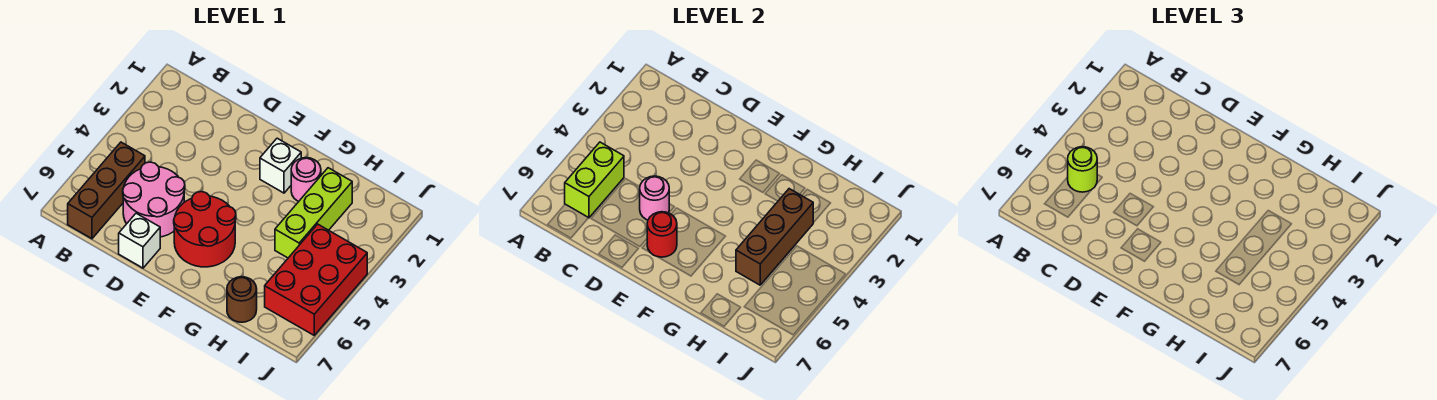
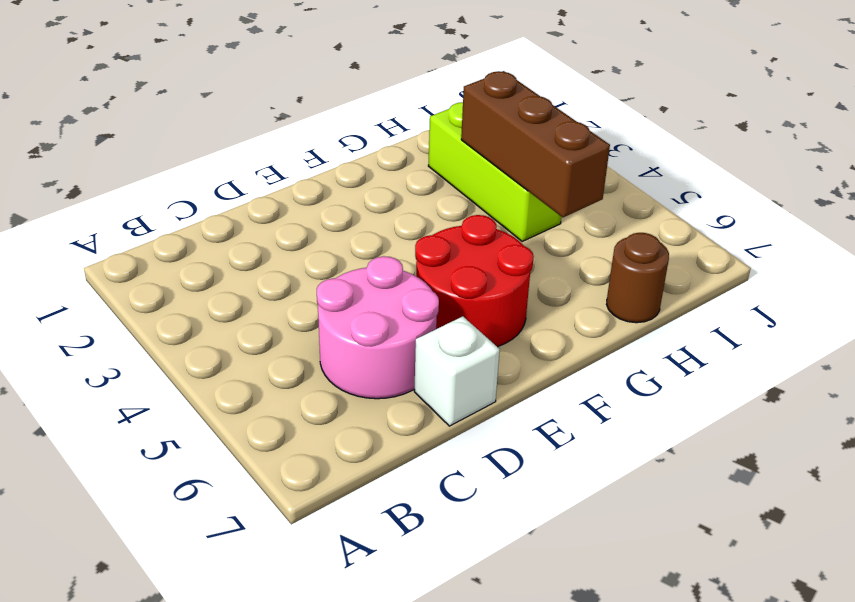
none -> brown 1x3 brick [68,142,145,239]
none -> white 1x1 brick [260,138,301,193]
none -> pink 1x1 round brick [291,158,321,201]

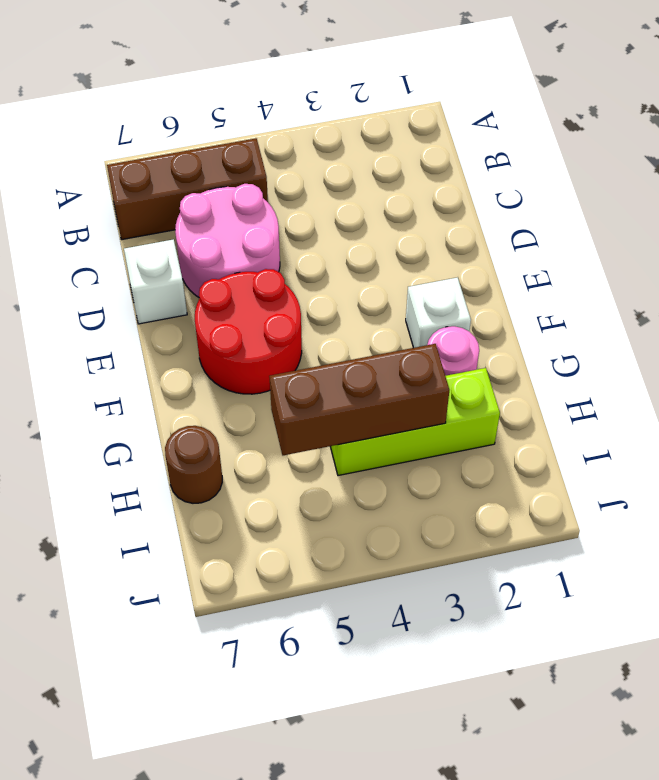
none -> red 2x3 brick [265,224,367,335]
none -> lime 1x2 brick [565,142,624,218]
none -> pink 1x1 round brick [640,176,669,220]

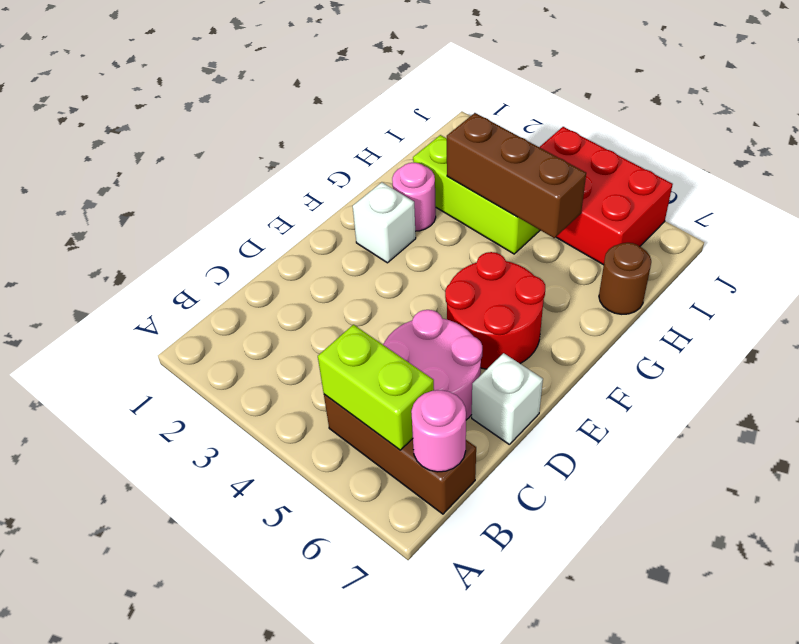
pink 1x1 round brick [411,390,466,472] -> pink 1x1 round brick moved to [640,176,669,220]
none -> red 1x1 round brick [647,212,677,257]
none -> lime 1x1 round brick [1068,147,1097,192]

